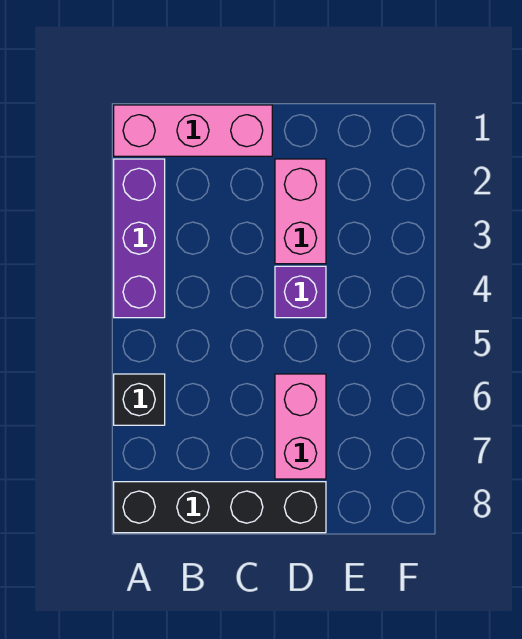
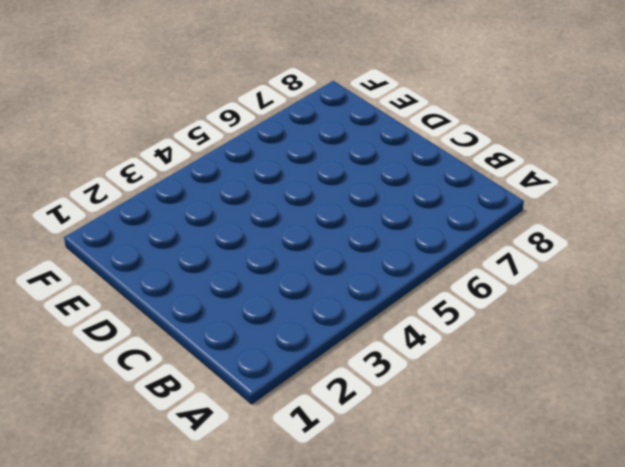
none -> pink 1x3 brick [114,105,272,156]
none -> purple 1x3 brick [114,159,165,318]

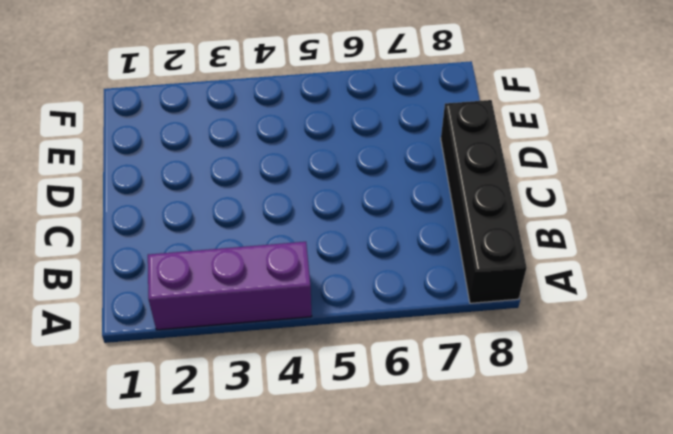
none -> pink 1x3 brick [114,105,272,156]
none -> black 1x1 brick [114,374,165,425]

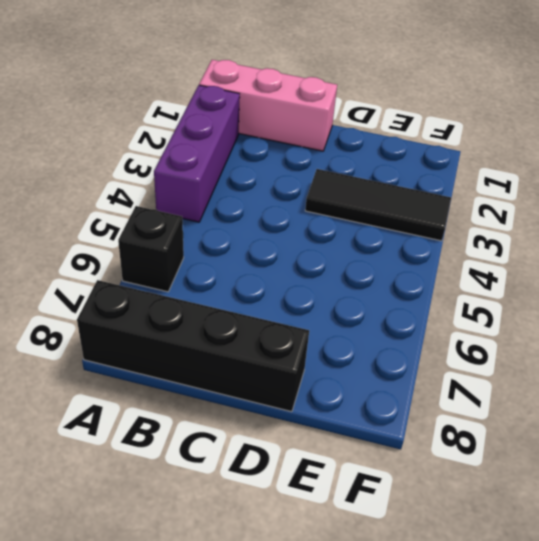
black 1x3 tile [305,169,451,241] -> pink 1x2 brick [275,159,326,264]
none -> purple 1x1 brick [275,266,326,318]
none -> pink 1x2 brick [275,374,326,479]

